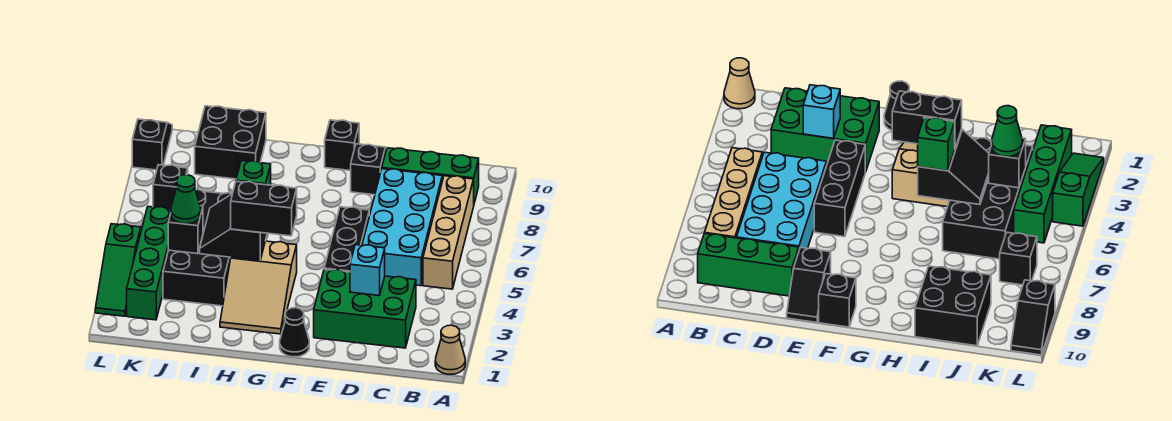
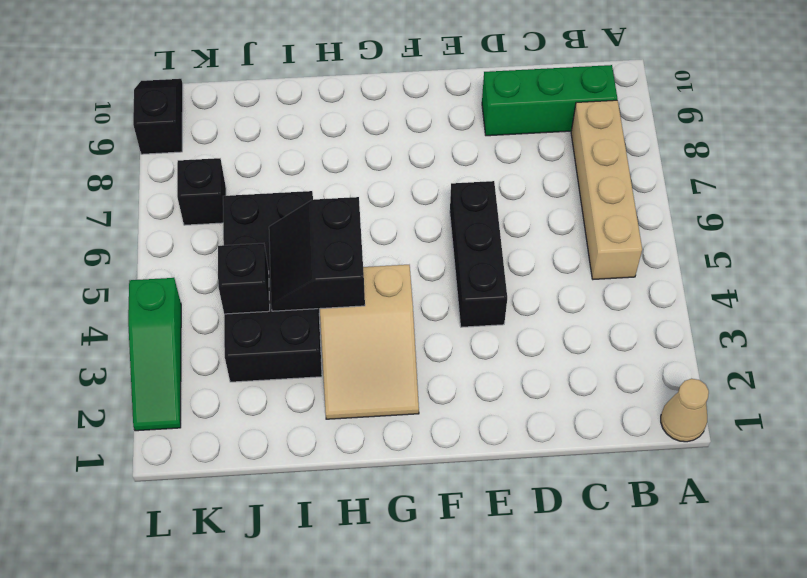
none -> green 2x3 brick [314,269,416,348]
none -> cyan 2x4 brick [362,169,442,286]
none -> black 1x2 slope [351,144,387,195]

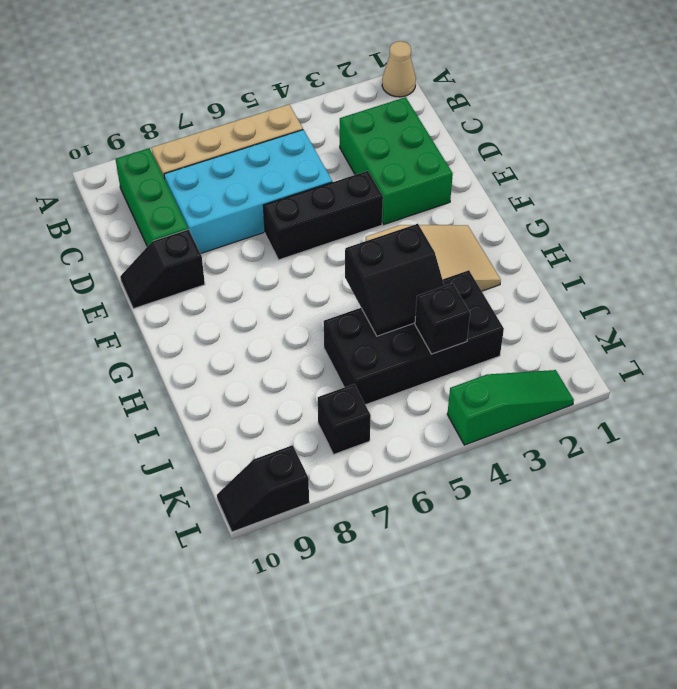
none -> black 1x1 cone [280,308,309,357]
none -> black 1x1 brick [325,120,359,171]
none -> black 2x2 brick [195,106,266,179]

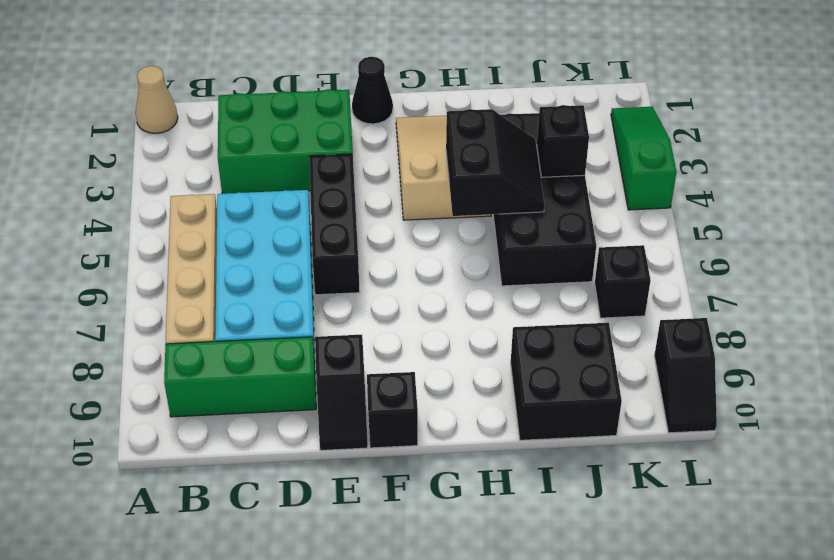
none -> green 1x4 brick [127,206,171,320]
none -> cyan 1x1 brick [350,245,385,296]
none -> black 1x2 brick [231,181,297,236]

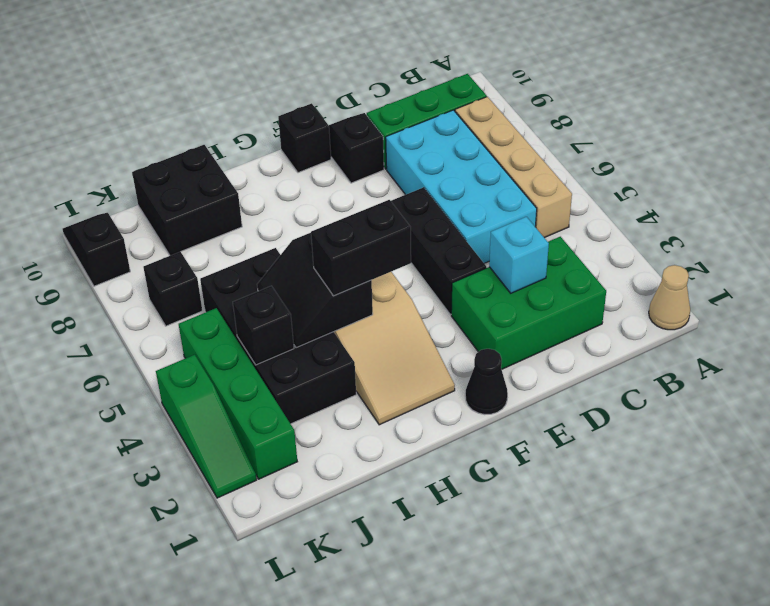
none -> green 1x1 brick [236,161,271,185]
none -> green 1x1 cone [171,175,201,224]

